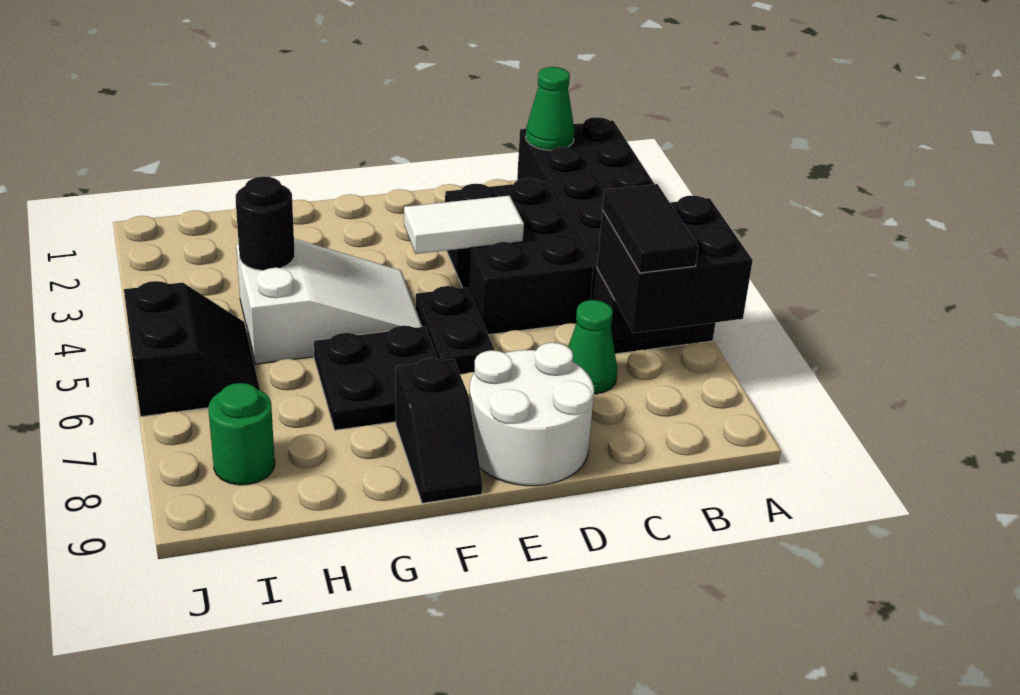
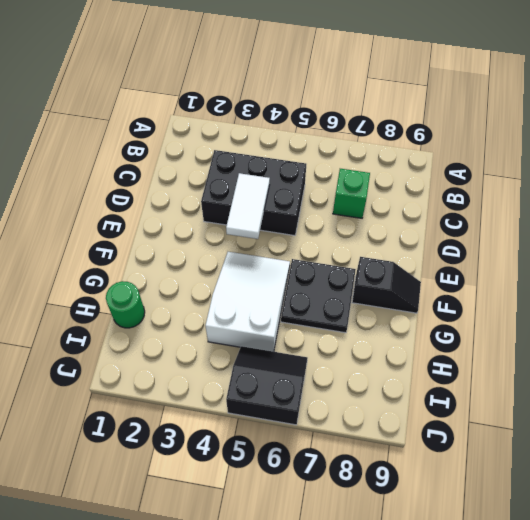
green 1x1 brick [333,169,370,218] -> green 1x1 cone [568,300,617,394]
green 1x1 round brick [106,281,145,328] -> green 1x1 round brick moved to [209,383,275,485]
none -> black 2x6 brick [517,117,716,354]
none -> white 2x2 round brick [469,343,594,486]
none -> black 1x2 plate [416,286,495,374]

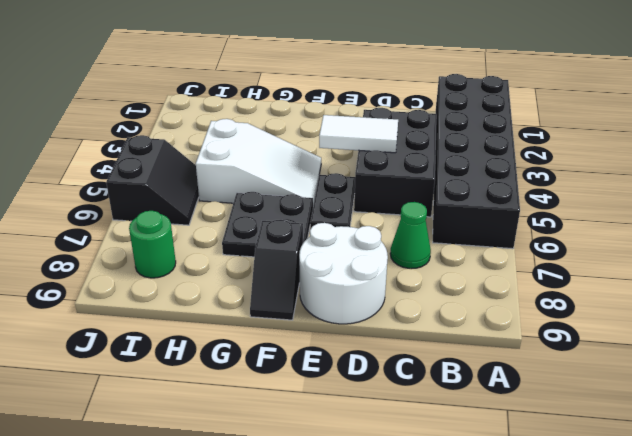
none -> black 2x2 brick [597,196,753,333]
none -> green 1x1 cone [526,67,575,150]
none -> black 1x1 round brick [236,177,295,270]

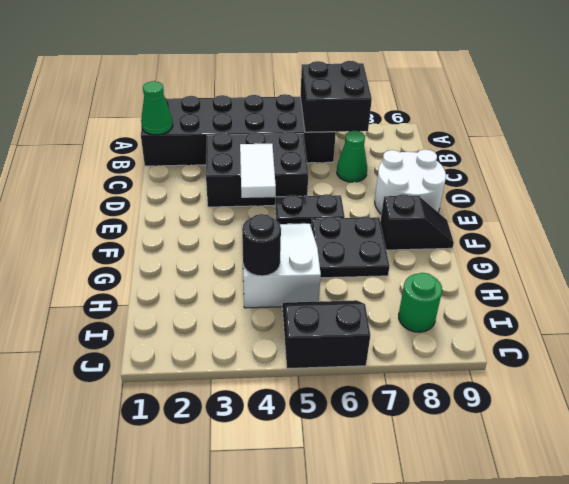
none -> black 1x2 tile [602,184,698,273]

